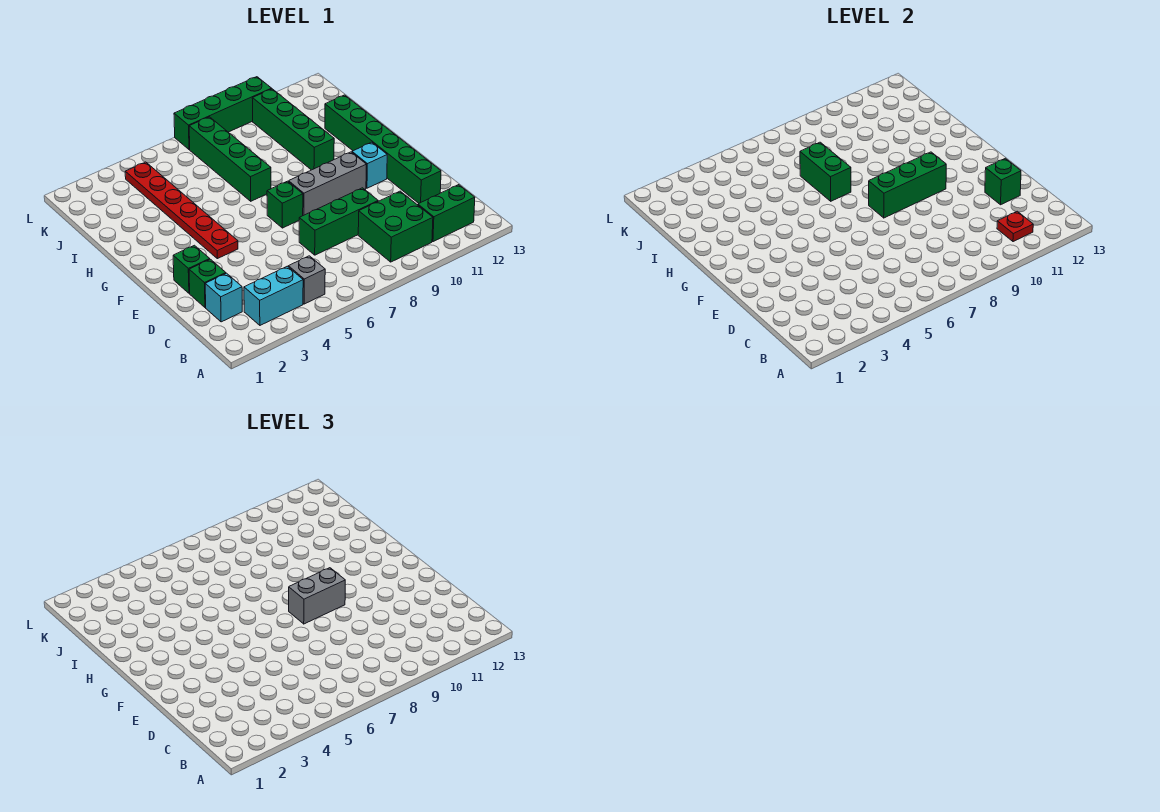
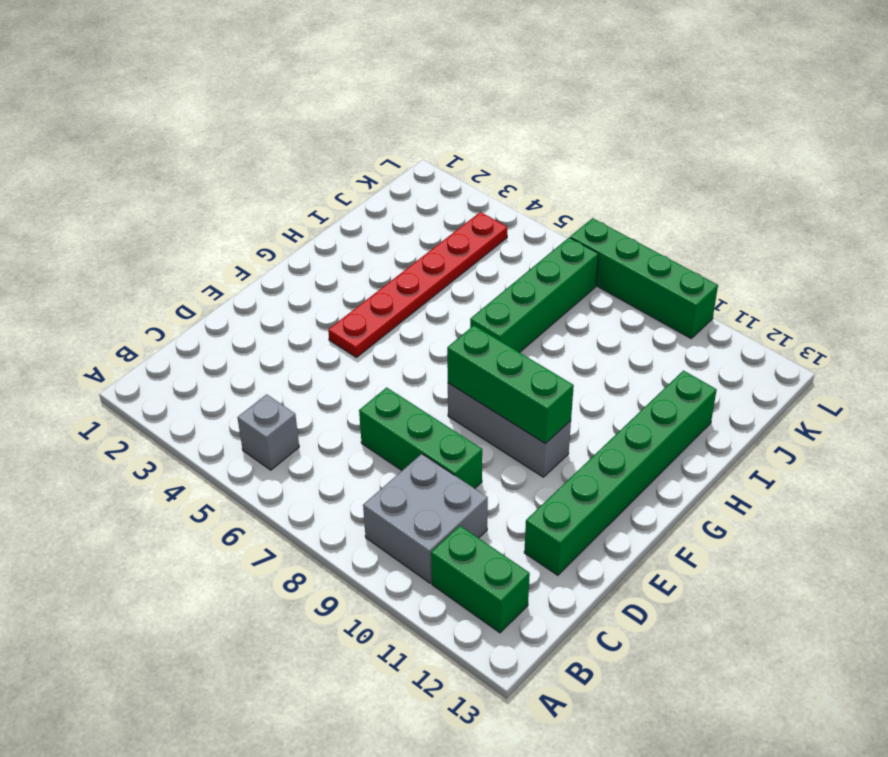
grey 2x2 brick [363,454,488,583] -> green 2x2 brick [358,191,433,262]
none -> cyan 1x2 brick [244,266,303,325]
none -> cyan 1x1 brick [205,273,242,322]
none -> green 1x1 brick [189,259,226,308]

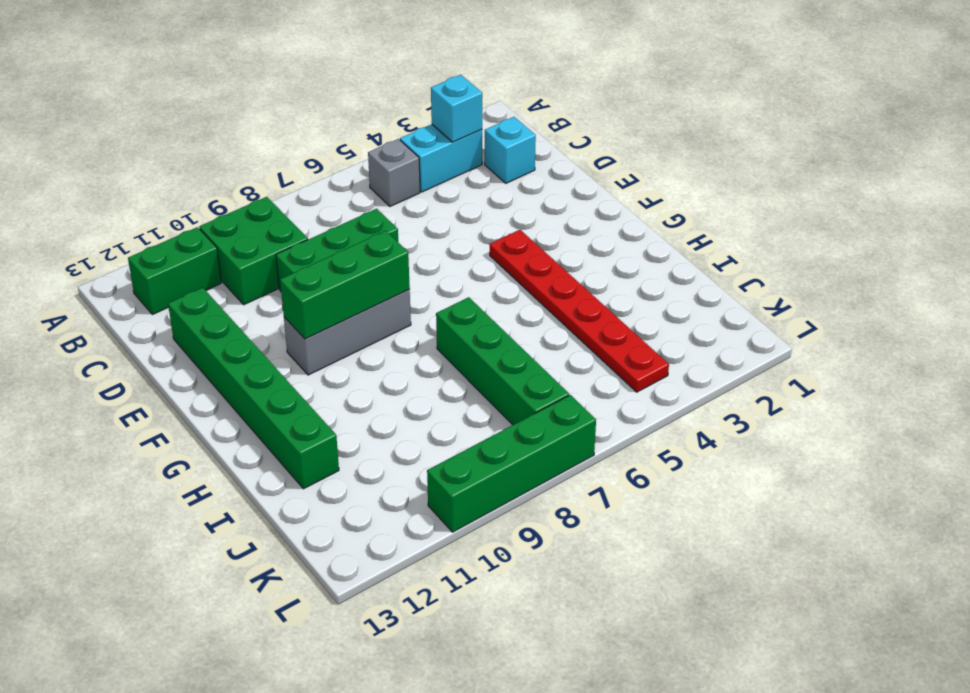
cyan 1x1 brick [431,75,482,142] -> cyan 1x1 brick moved to [352,142,387,188]
none -> green 1x1 brick [189,259,226,308]
none -> green 1x1 brick [173,245,210,293]
none -> green 1x1 brick [267,181,303,228]

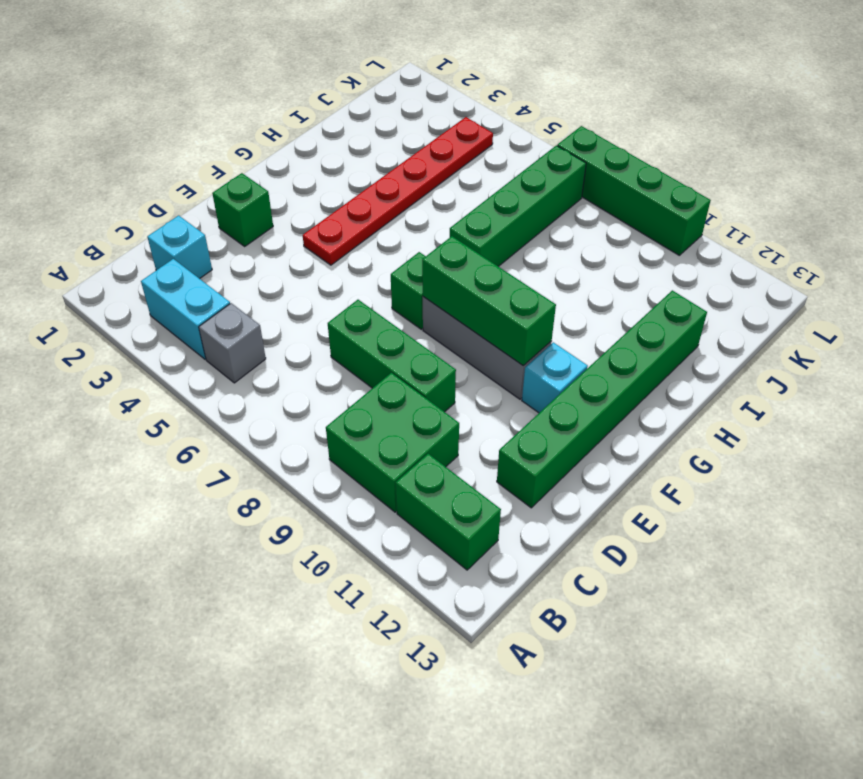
none -> green 1x1 brick [189,259,226,308]
none -> green 1x4 brick [252,89,334,170]
none -> red 1x1 plate [997,211,1033,242]

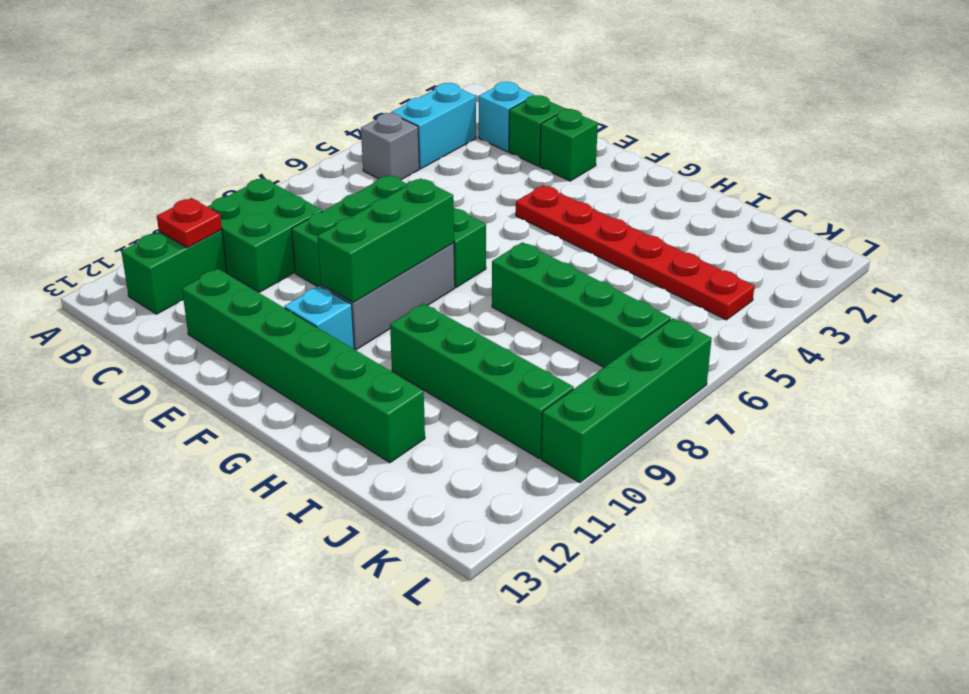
none -> green 1x1 brick [985,158,1021,205]
none -> green 1x2 brick [800,142,851,201]
none -> grey 1x2 brick [289,568,345,624]

